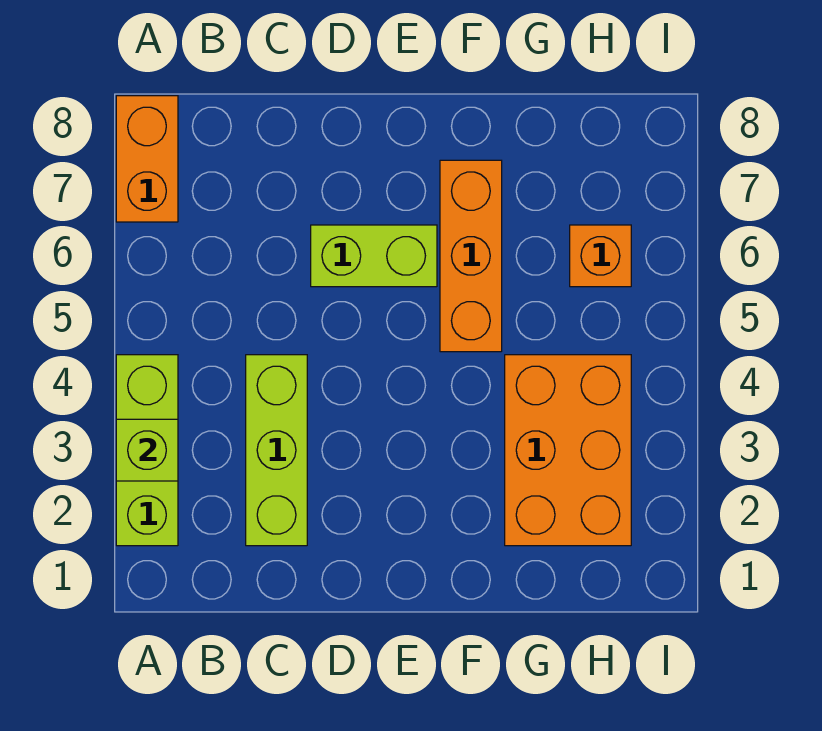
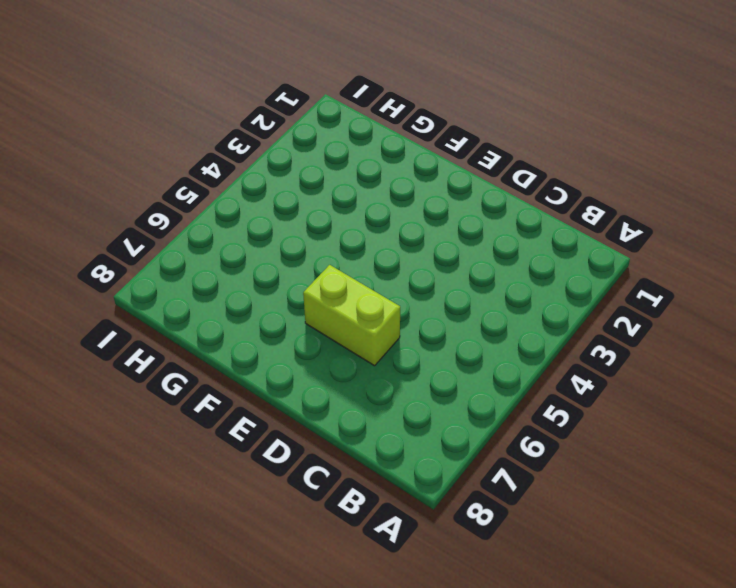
none -> lime 1x3 brick [116,355,178,546]
none -> orange 1x2 brick [116,96,178,222]

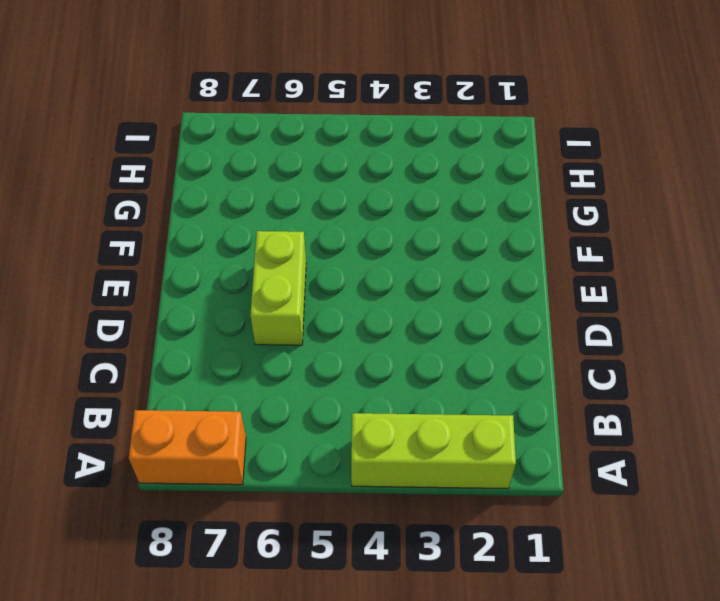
none -> lime 1x3 brick [246,355,307,546]
none -> orange 1x3 brick [440,160,502,352]

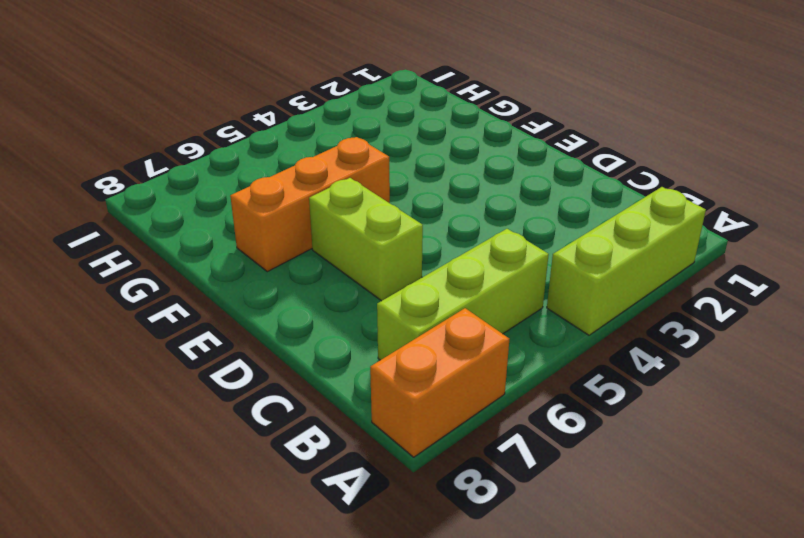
lime 1x3 brick [377,229,549,360] -> lime 1x3 brick moved to [246,355,307,546]
none -> orange 2x3 brick [505,355,631,546]
none -> orange 1x1 brick [570,225,631,287]

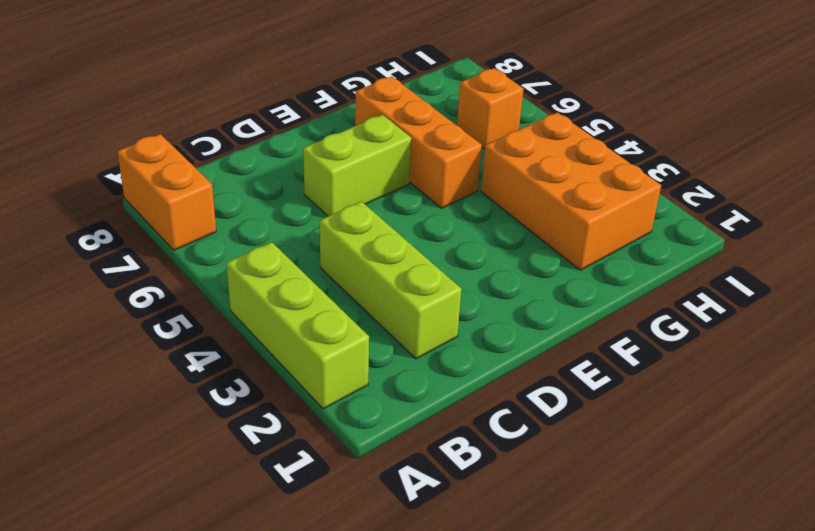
none -> lime 1x1 brick [116,419,178,481]

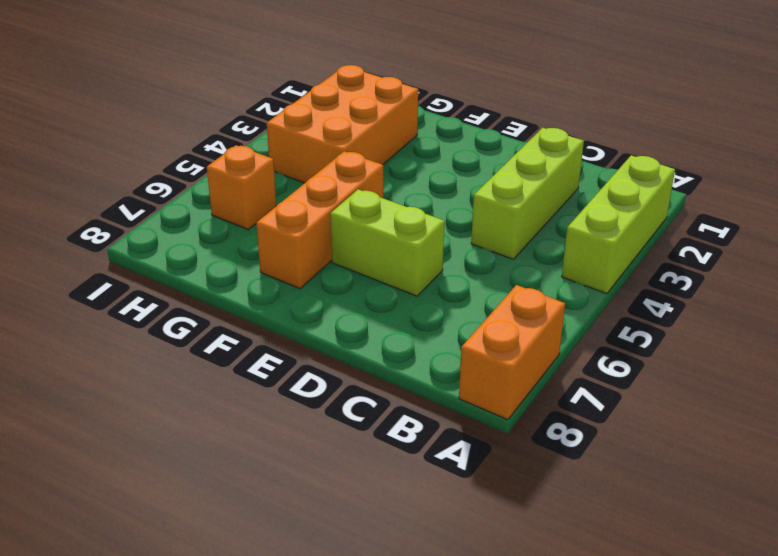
none -> lime 1x1 brick [116,419,178,481]

